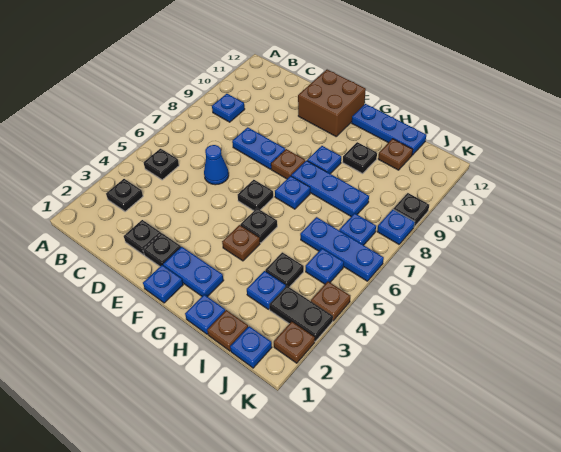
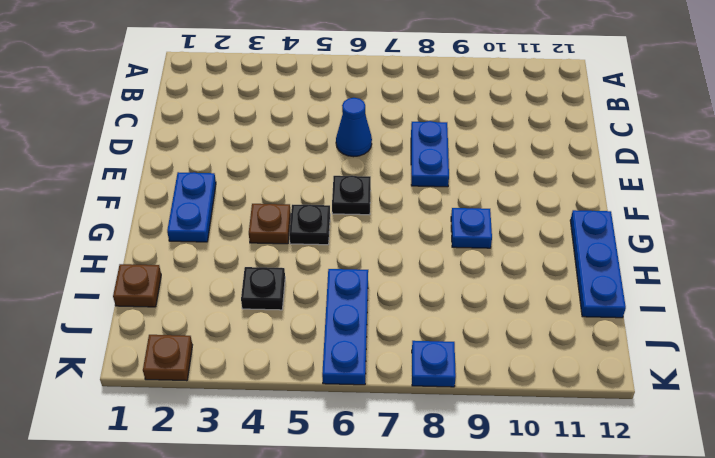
none -> black 1x1 plate [106,179,143,212]
none -> black 1x1 plate [144,149,179,180]
none -> blue 1x1 plate [212,94,245,122]
none -> black 1x1 plate [124,220,161,255]

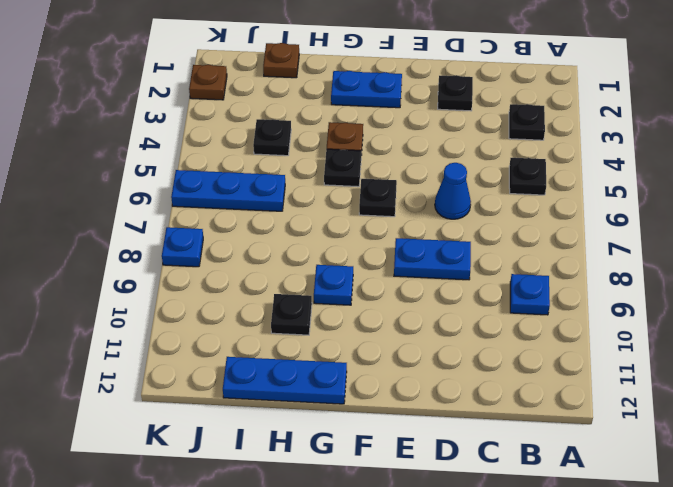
none -> black 1x1 plate [143,233,181,266]
none -> brown 2x2 brick [298,70,366,136]
none -> blue 1x1 plate [143,265,183,303]
none -> brown 1x1 plate [271,149,305,179]

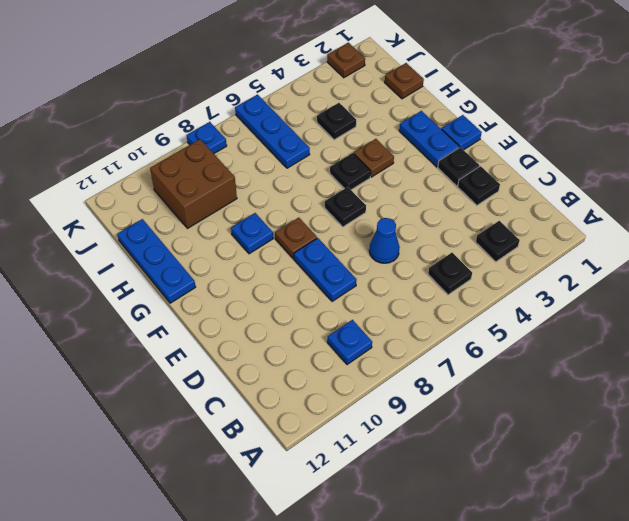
brown 2x2 brick [150,139,237,229] -> brown 2x2 brick moved to [298,70,366,136]
none -> blue 1x1 plate [275,176,310,209]
none -> blue 1x3 plate [291,161,369,217]
none -> blue 1x1 plate [185,295,225,334]
none -> black 1x1 plate [343,142,377,174]

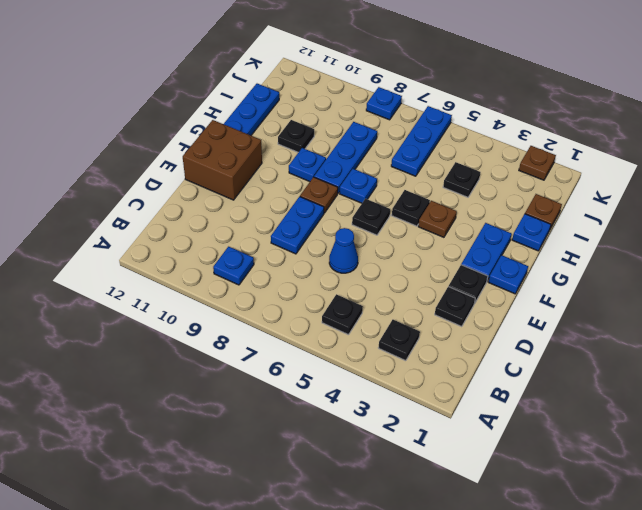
none -> blue 1x1 plate [247,271,286,309]
none -> brown 1x1 plate [378,139,413,170]
none -> blue 1x1 plate [230,326,272,368]
none -> black 1x2 plate [269,286,333,341]

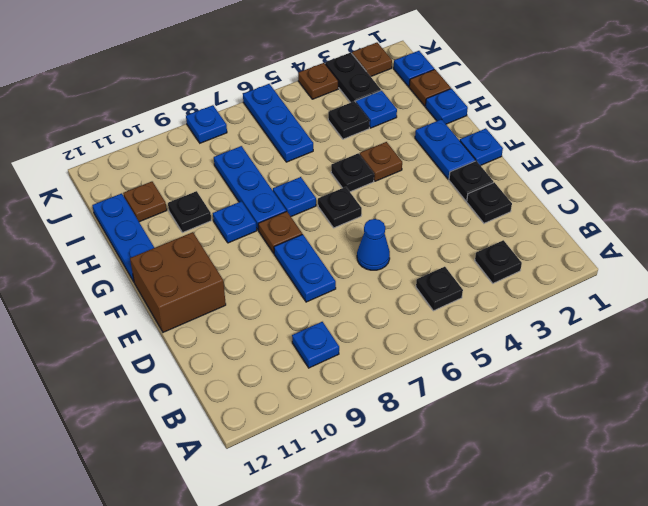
none -> blue 1x1 plate [306,248,344,284]
none -> blue 1x1 plate [339,213,376,245]
none -> black 1x1 plate [393,193,429,227]

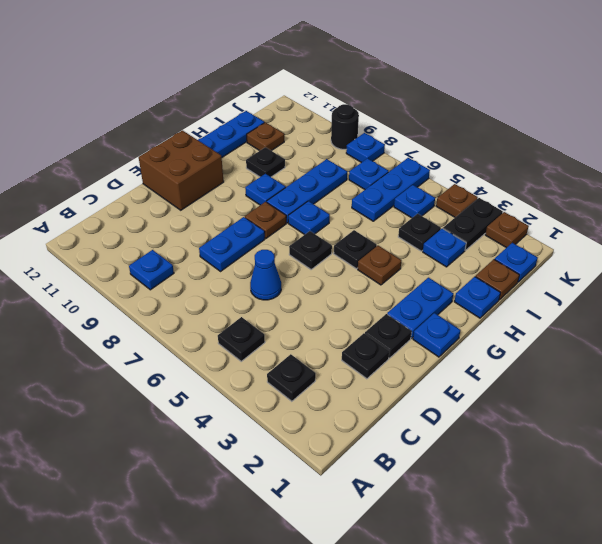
black 1x1 round brick [331,104,359,149] -> black 1x1 plate [393,193,429,227]

